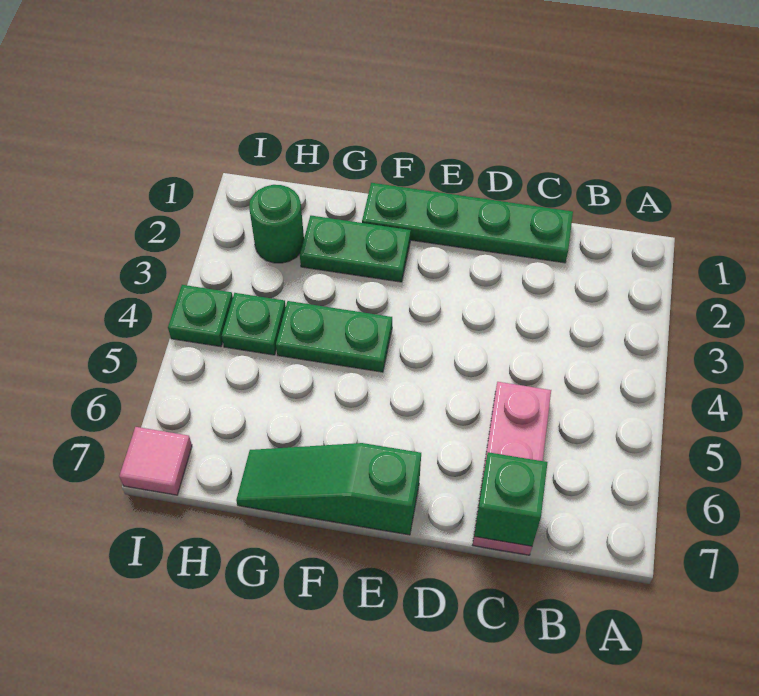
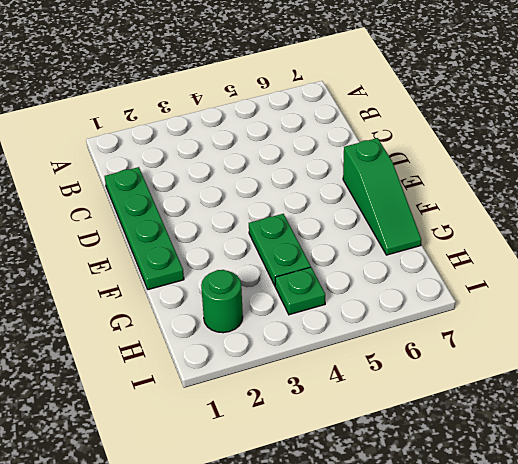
none -> pink 1x3 plate [473,382,551,555]
none -> green 1x2 plate [300,216,411,282]

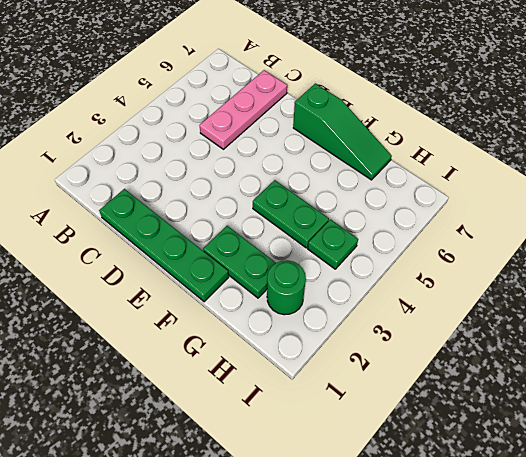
none -> green 1x1 plate [168,285,233,347]
none -> pink 1x1 tile [119,427,192,495]

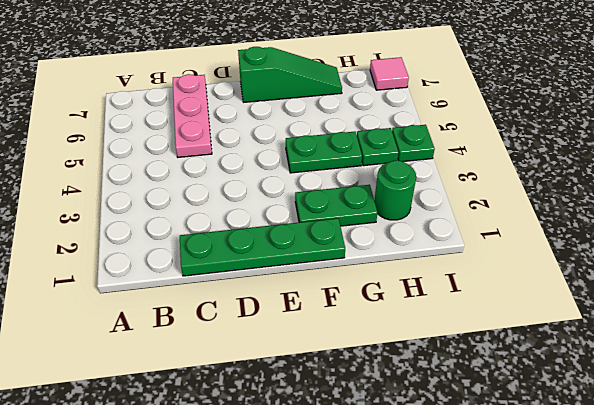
none -> green 1x1 brick [474,452,548,546]

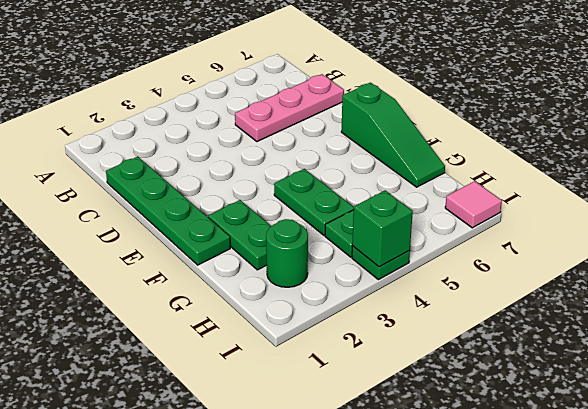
green 1x1 brick [352,190,413,267] -> green 1x1 brick moved to [474,452,548,546]

